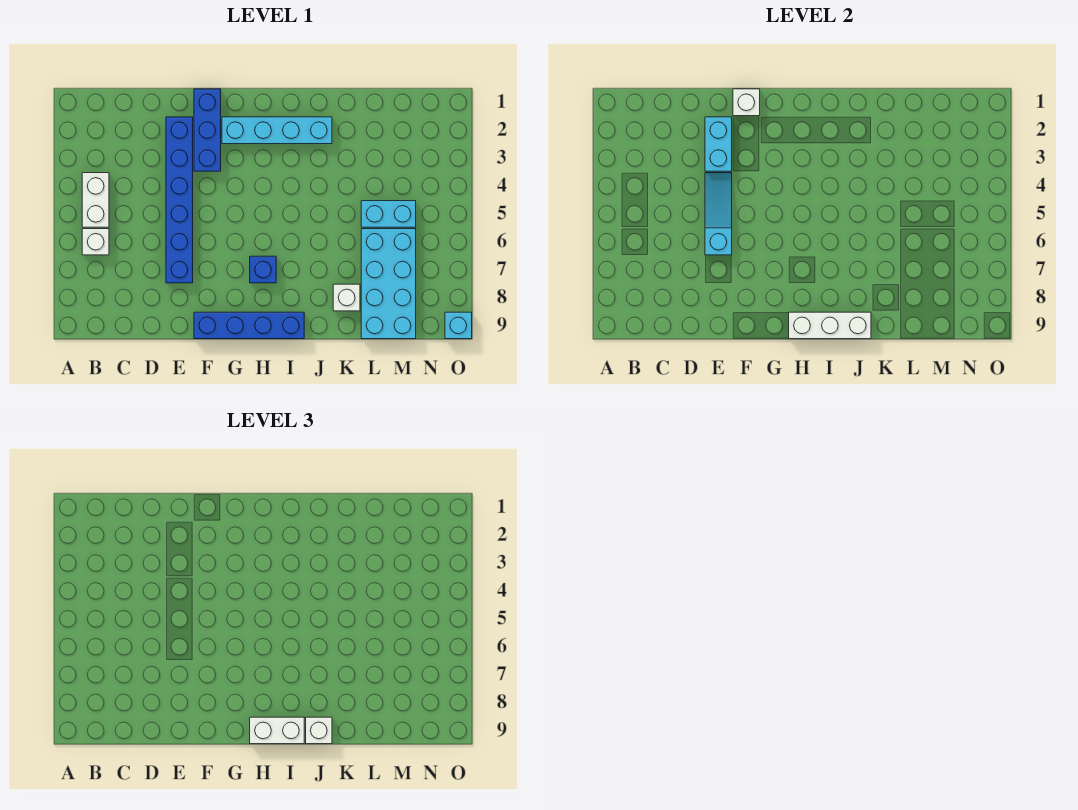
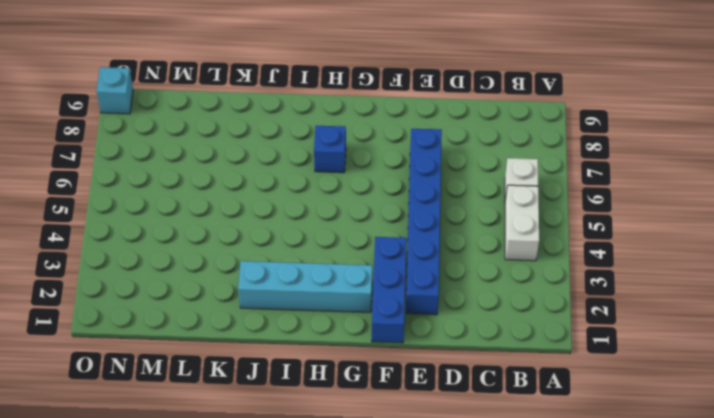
none -> blue 1x4 brick [194,312,304,339]
none -> white 1x1 brick [333,284,360,311]
none -> cyan 1x2 brick [361,201,416,227]

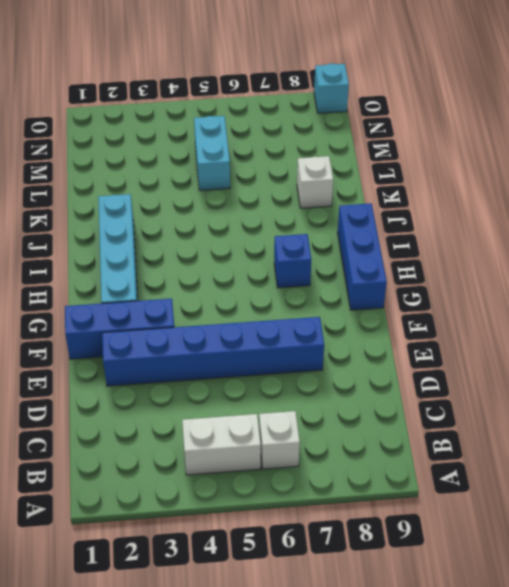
blue 1x3 brick [338,203,387,310] -> blue 1x4 brick [194,312,304,339]
none -> cyan 2x4 brick [361,229,416,339]
none -> cyan 1x2 brick [705,117,732,171]
none -> cyan 1x3 slope [705,173,732,255]

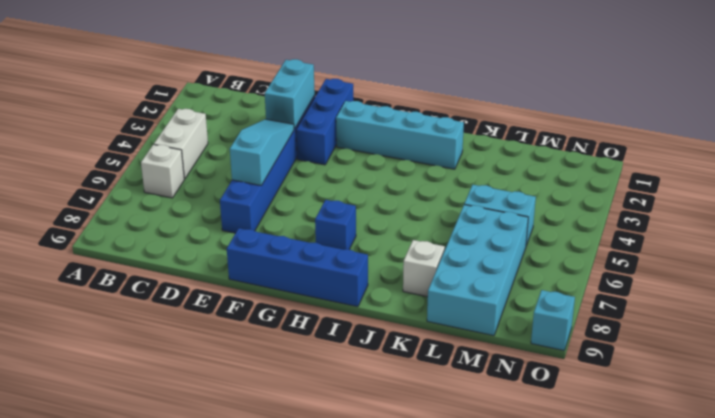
none -> white 1x1 brick [733,89,760,116]
none -> white 1x3 brick [789,312,871,339]
none -> white 1x2 brick [250,717,304,744]

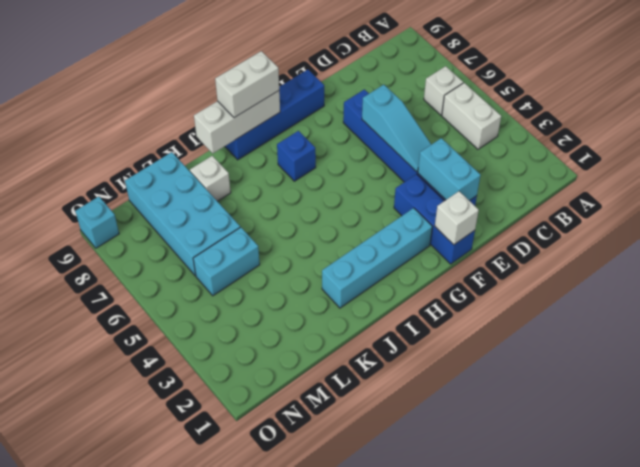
none -> white 1x1 brick [306,717,332,744]

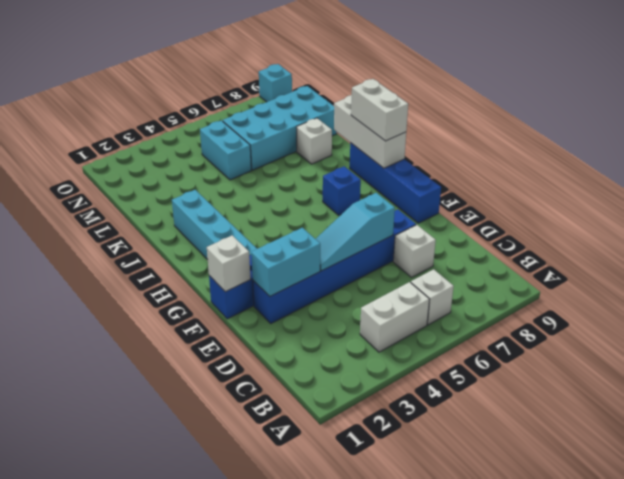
white 1x1 brick [393,225,436,277] -> white 1x1 brick moved to [306,717,332,744]

